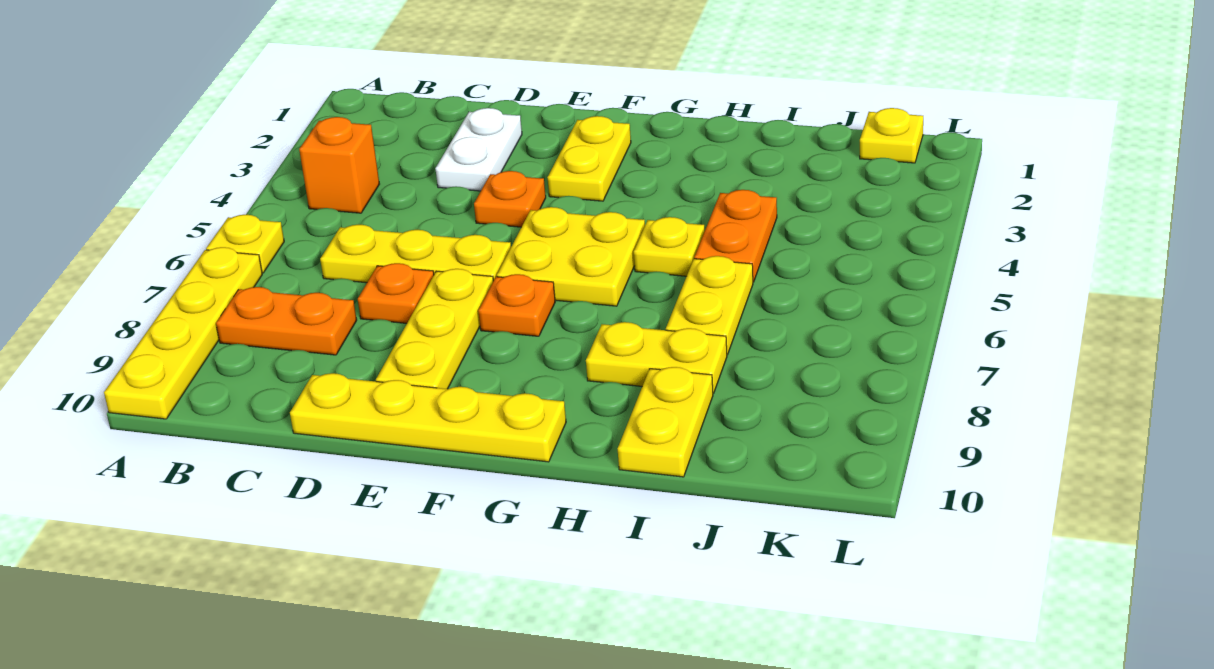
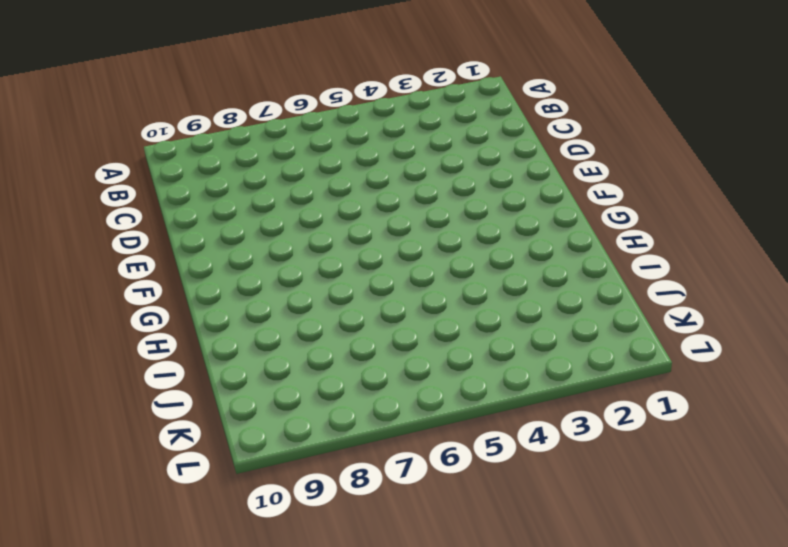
none -> yellow 1x1 plate [206,215,284,273]
none -> yellow 1x4 plate [104,247,262,419]
none -> orange 1x1 brick [299,117,379,213]

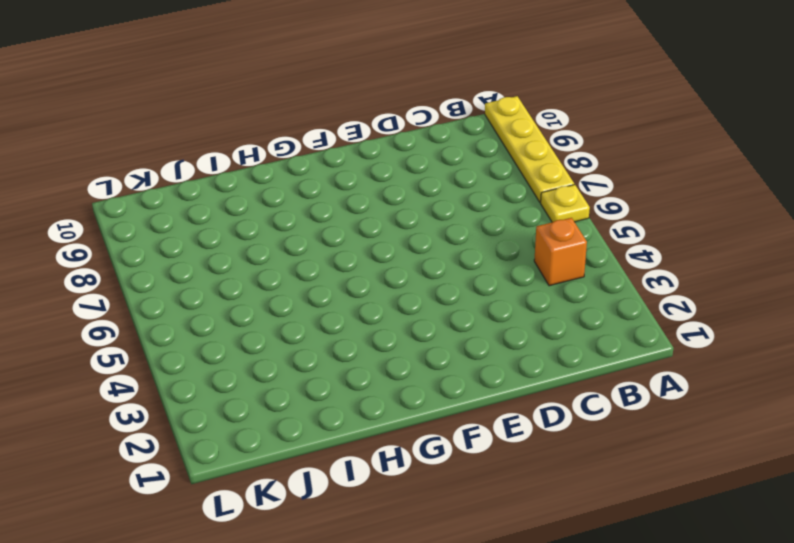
none -> orange 1x2 plate [216,287,357,355]
none -> yellow 1x3 plate [320,225,511,283]
none -> white 1x2 plate [435,108,522,191]

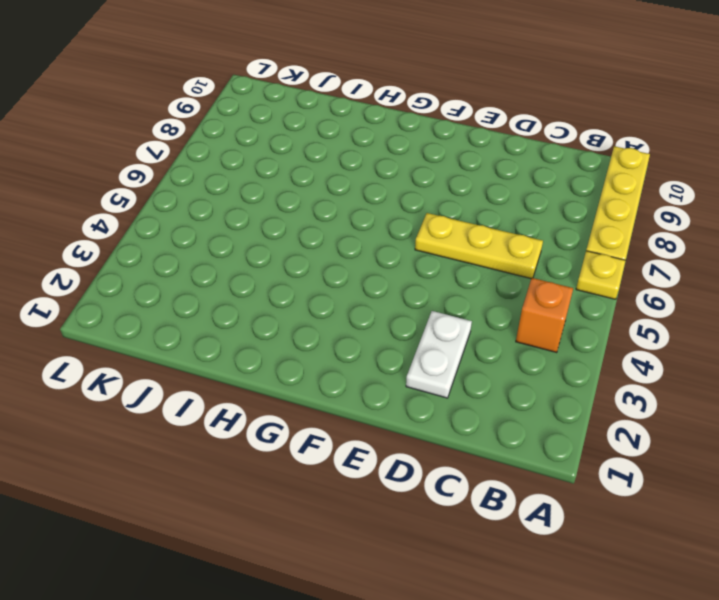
none -> orange 1x2 plate [216,287,357,355]
none -> orange 1x1 plate [358,263,434,323]
none -> yellow 1x4 plate [290,373,566,462]

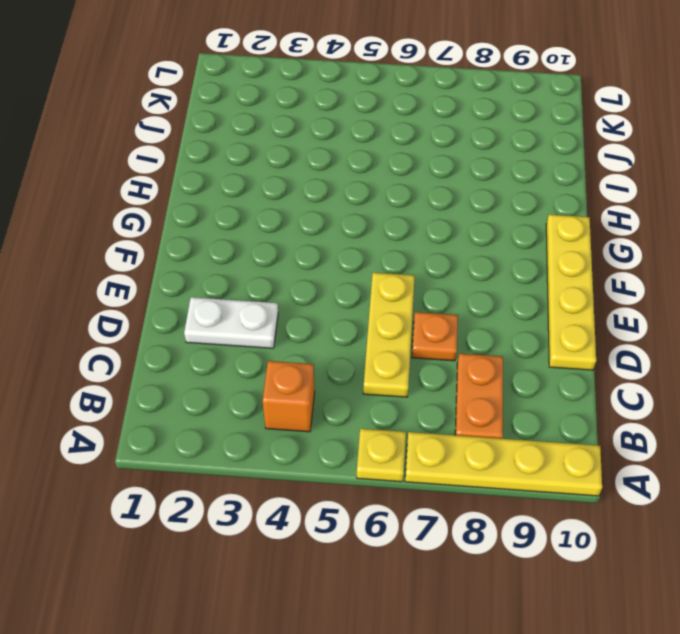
none -> orange 1x1 plate [474,171,546,227]
none -> yellow 1x3 plate [376,269,493,389]
none -> yellow 1x2 plate [547,116,631,201]

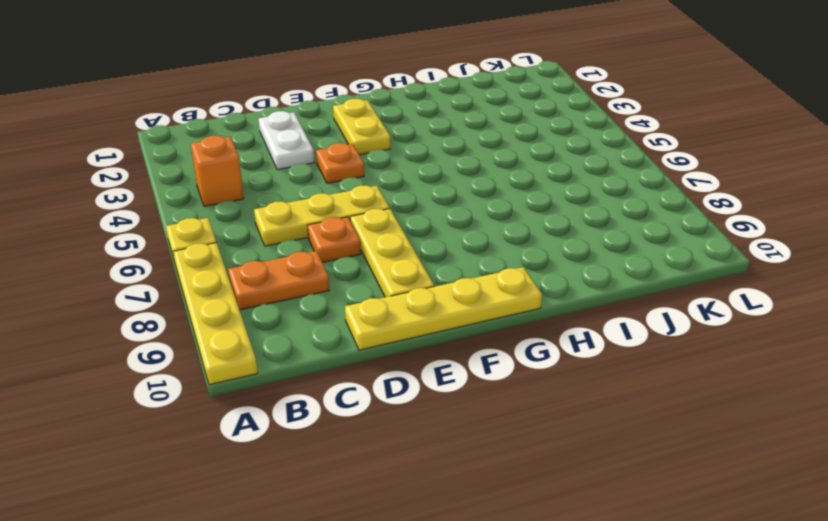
none -> yellow 2x2 plate [497,207,645,306]
none -> orange 1x1 plate [478,274,555,336]
none -> yellow 1x1 plate [634,217,705,276]

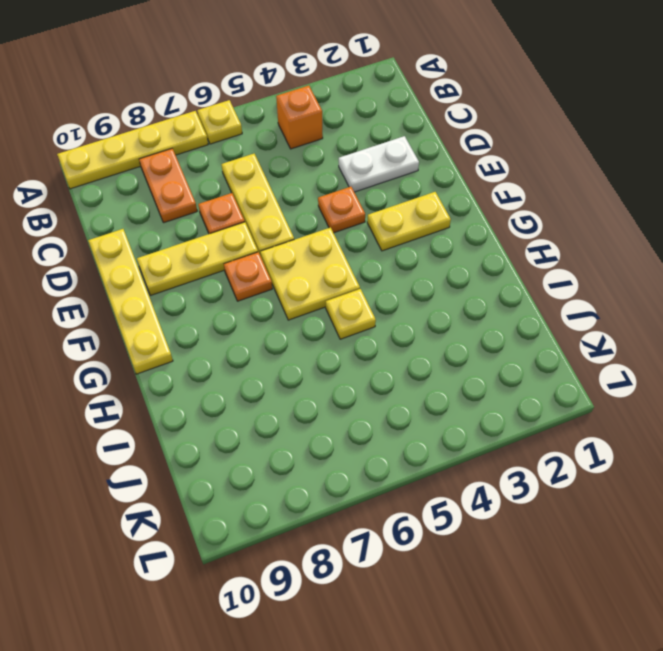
none -> yellow 1x2 plate [586,322,727,394]
none -> orange 1x2 plate [694,190,777,282]
none -> yellow 1x2 plate [666,256,753,355]

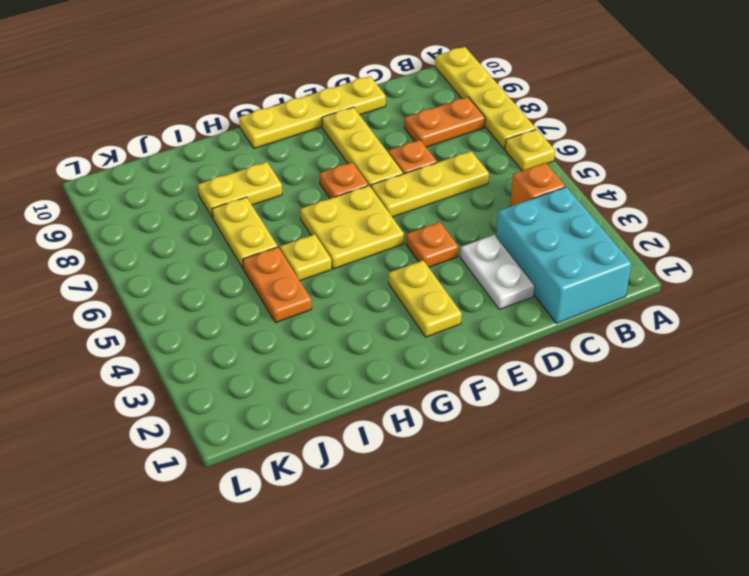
cyan 2x3 brick [496,187,632,324] -> none
none -> yellow 1x2 plate [618,367,713,477]
none -> yellow 1x1 plate [860,108,923,163]

